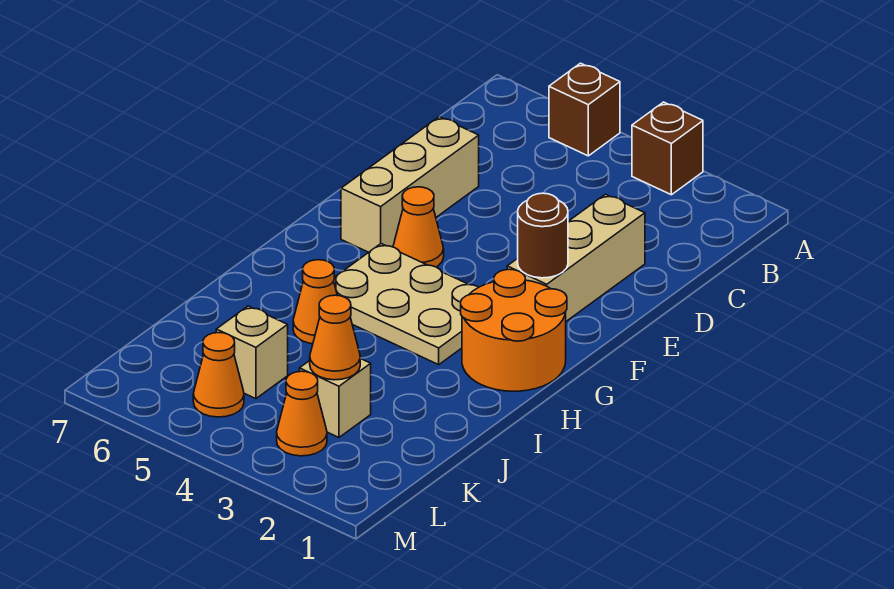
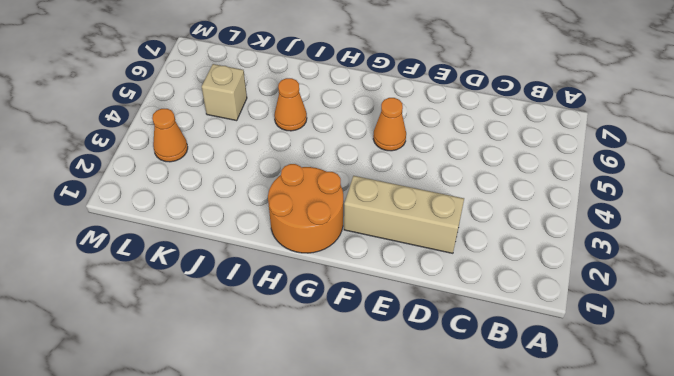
none -> brown 1x1 brick [632,102,703,195]
none -> brown 1x1 brick [549,63,620,156]
none -> tan 1x3 brick [341,117,479,252]

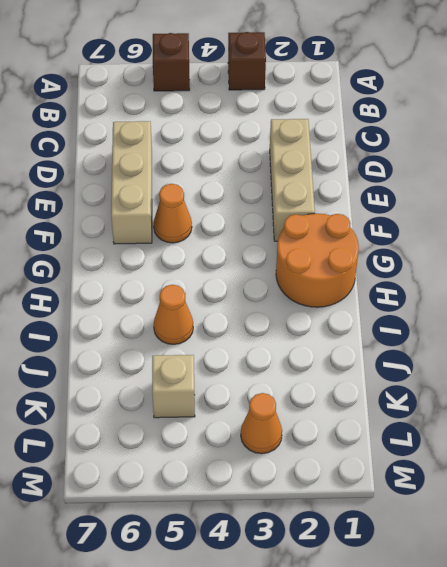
none -> tan 2x3 plate [334,244,479,365]
none -> tan 1x1 brick [300,359,371,437]
none -> orange 1x1 cone [193,333,244,417]

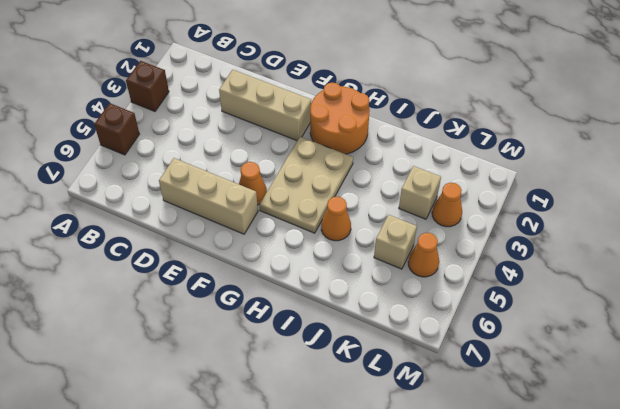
none -> brown 1x1 round brick [518,193,568,278]
none -> orange 1x1 cone [310,295,361,380]

